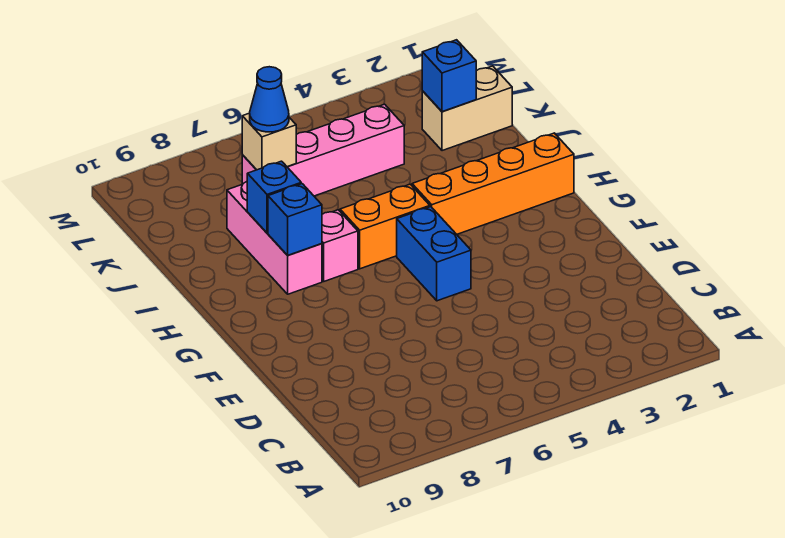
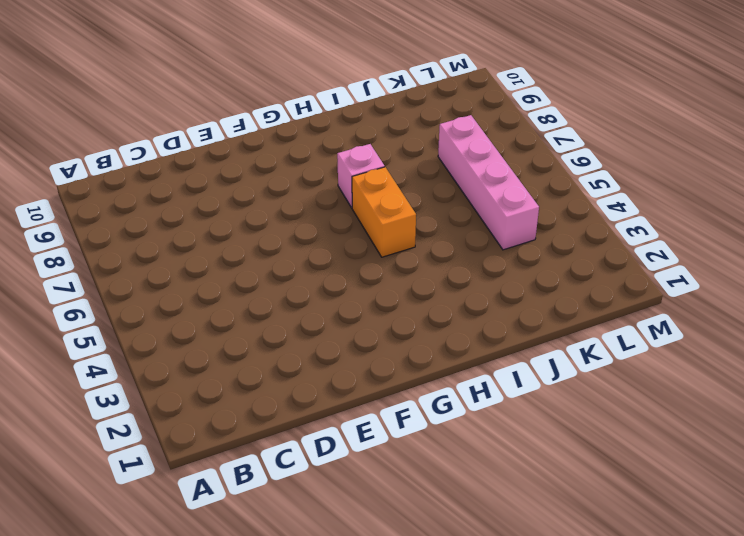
none -> blue 1x2 brick [397,207,471,301]
none -> orange 1x4 brick [412,133,574,234]
none -> pink 1x3 brick [227,182,322,294]

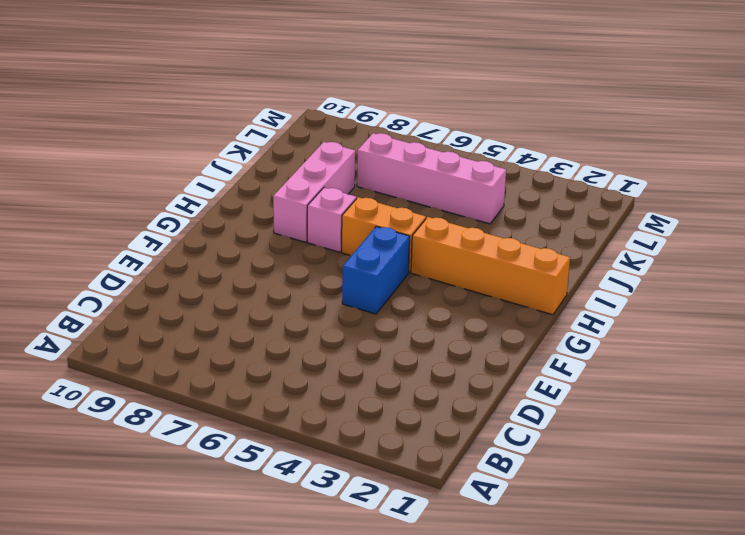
none -> tan 1x2 brick [422,66,512,151]
none -> blue 1x1 brick [268,184,322,255]
none -> blue 1x1 brick [247,161,301,233]

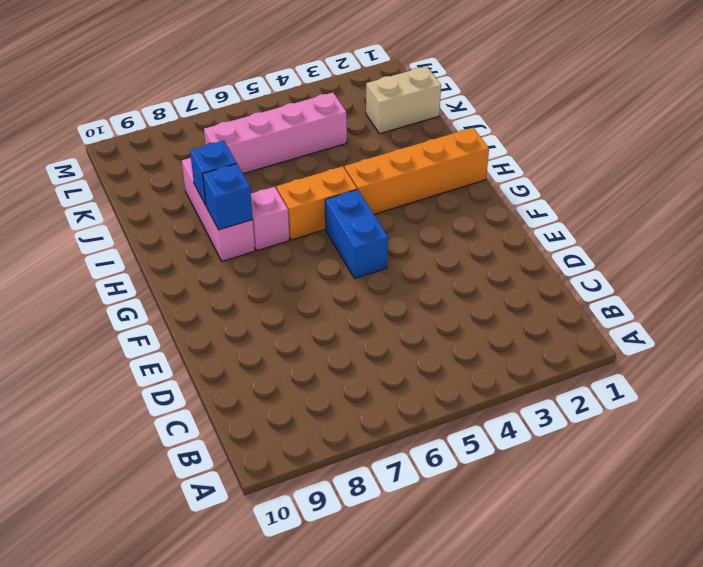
none -> blue 1x1 brick [422,40,476,112]
none -> tan 1x1 brick [242,113,296,170]
none -> blue 1x1 cone [250,67,289,132]

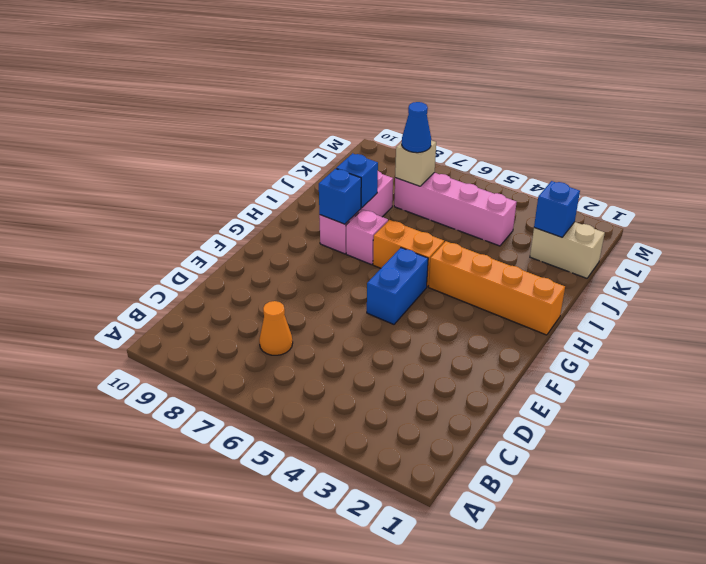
orange 1x1 cone [259,301,293,355] -> none

